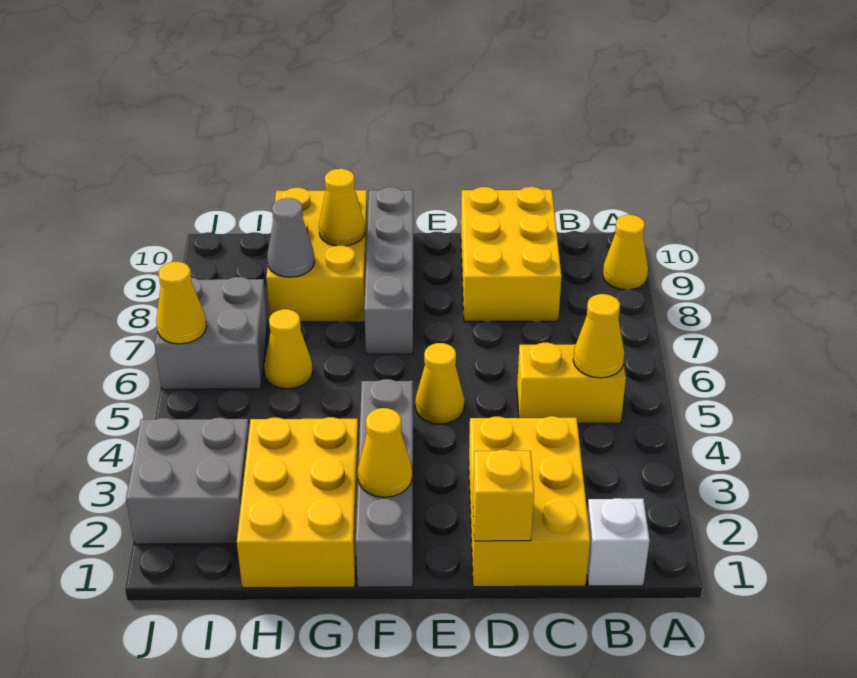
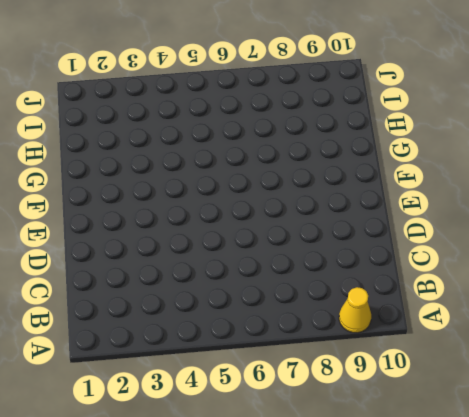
none -> white 1x1 brick [587,498,650,586]
none -> yellow 1x2 brick [517,343,626,423]
none -> yellow 2x3 brick [469,416,590,587]

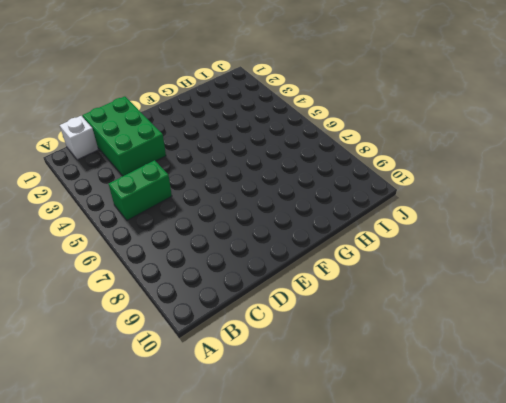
green 1x2 brick [109,160,172,220] -> yellow 1x2 brick [517,343,626,423]
green 2x3 brick [83,96,166,176] -> yellow 2x3 brick [469,416,590,587]
none -> yellow 1x1 cone [603,215,648,290]
none -> yellow 2x3 brick [461,187,562,322]
none -> yellow 1x1 cone [415,343,465,424]

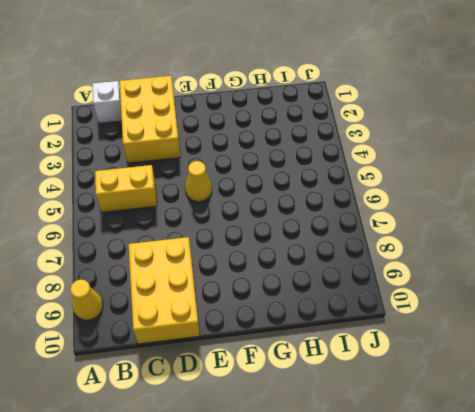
none -> grey 1x4 brick [356,379,413,587]
none -> grey 1x4 brick [364,187,413,354]
none -> yellow 2x3 brick [237,417,359,588]

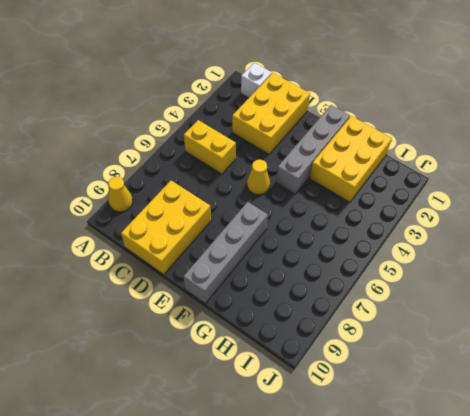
none -> yellow 2x3 brick [266,188,368,322]
none -> yellow 1x1 cone [264,309,313,389]
none -> grey 2x2 brick [126,418,249,544]

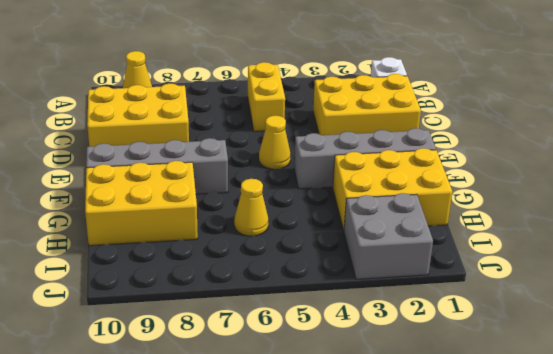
none -> grey 2x2 brick [155,277,268,389]
none -> yellow 1x1 cone [573,294,624,378]
none -> yellow 1x1 brick [473,450,534,541]

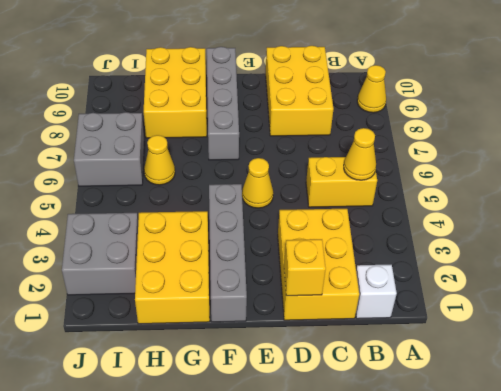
none -> yellow 1x1 cone [358,408,412,497]
none -> yellow 1x1 cone [319,169,365,246]
none -> grey 1x1 cone [267,198,315,277]

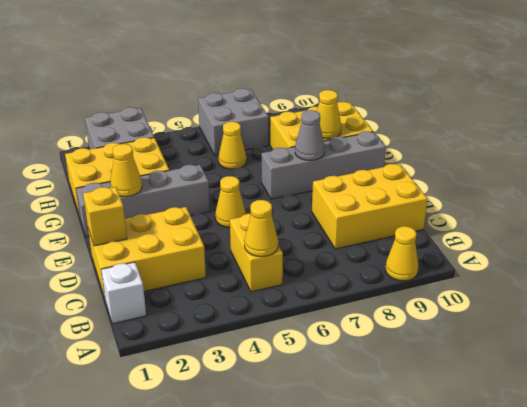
grey 1x1 cone [295,110,325,161] -> grey 1x1 cone moved to [267,198,315,277]
none -> yellow 1x1 cone [156,262,207,344]

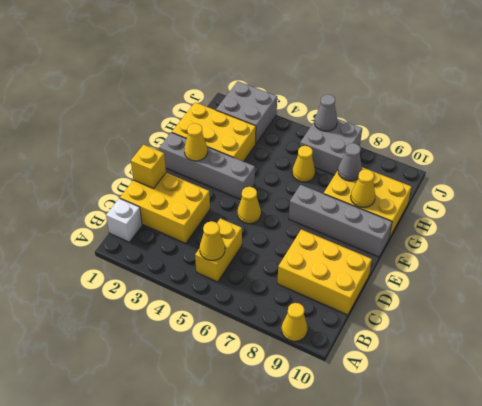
grey 1x1 cone [315,94,337,131] -> yellow 1x1 cone [156,262,207,344]

